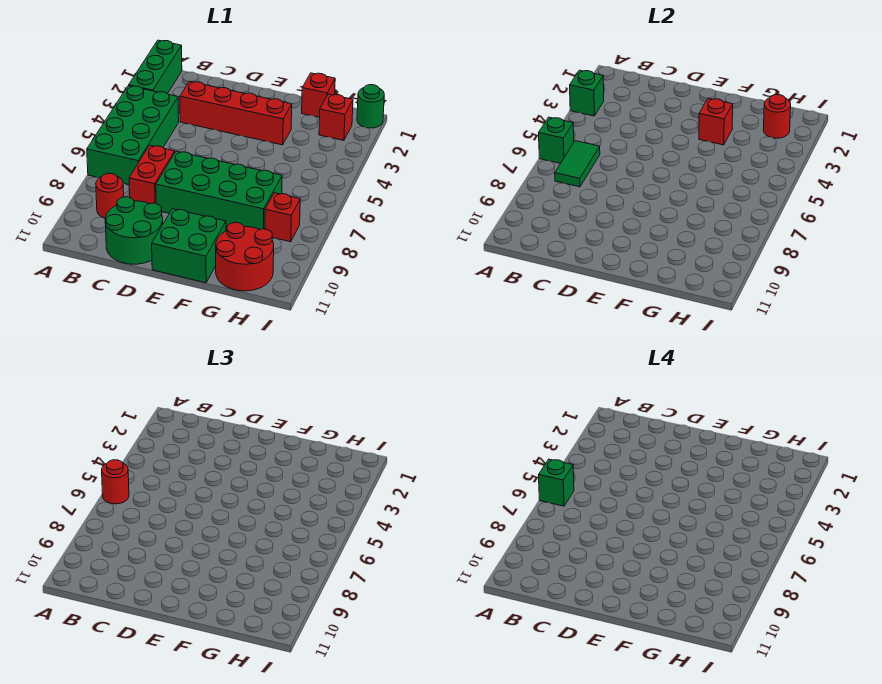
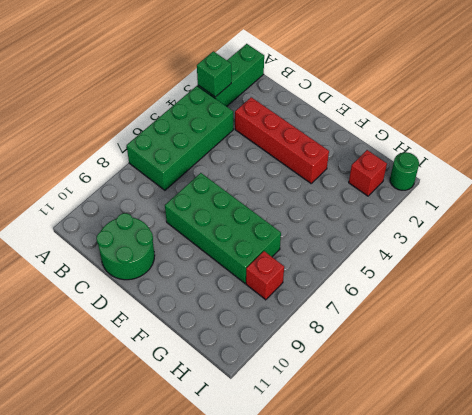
none -> red 1x1 round brick [96,173,124,218]
none -> red 1x2 brick [129,145,175,204]
none -> green 2x2 brick [152,209,226,283]

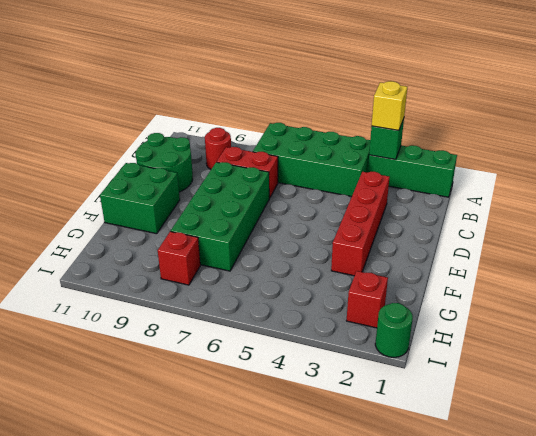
yellow 1x1 brick [372,81,407,130] -> none
none -> red 1x1 brick [302,73,335,117]
none -> red 2x2 round brick [216,223,274,291]
none -> green 1x1 brick [539,117,574,163]

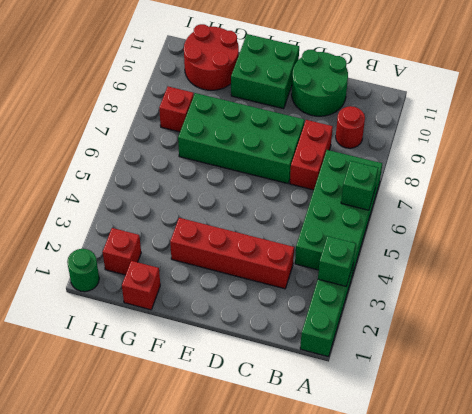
none -> green 1x2 tile [555,141,600,187]
none -> red 1x1 brick [699,98,733,145]
none -> red 1x1 round brick [763,95,791,138]

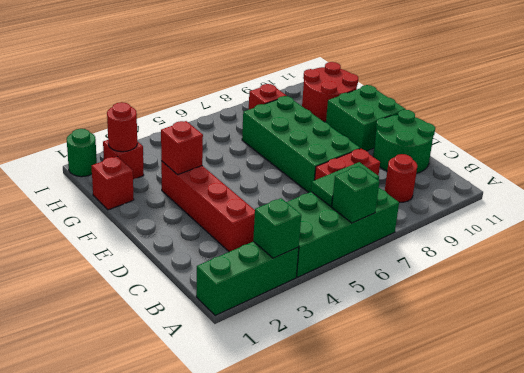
none -> red 1x1 round brick [102,460,129,504]
none -> green 1x1 brick [539,459,574,506]

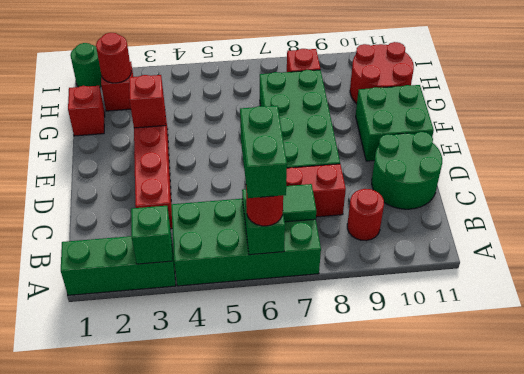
green 1x2 brick [240,106,287,198] -> green 1x1 brick [539,459,574,506]

